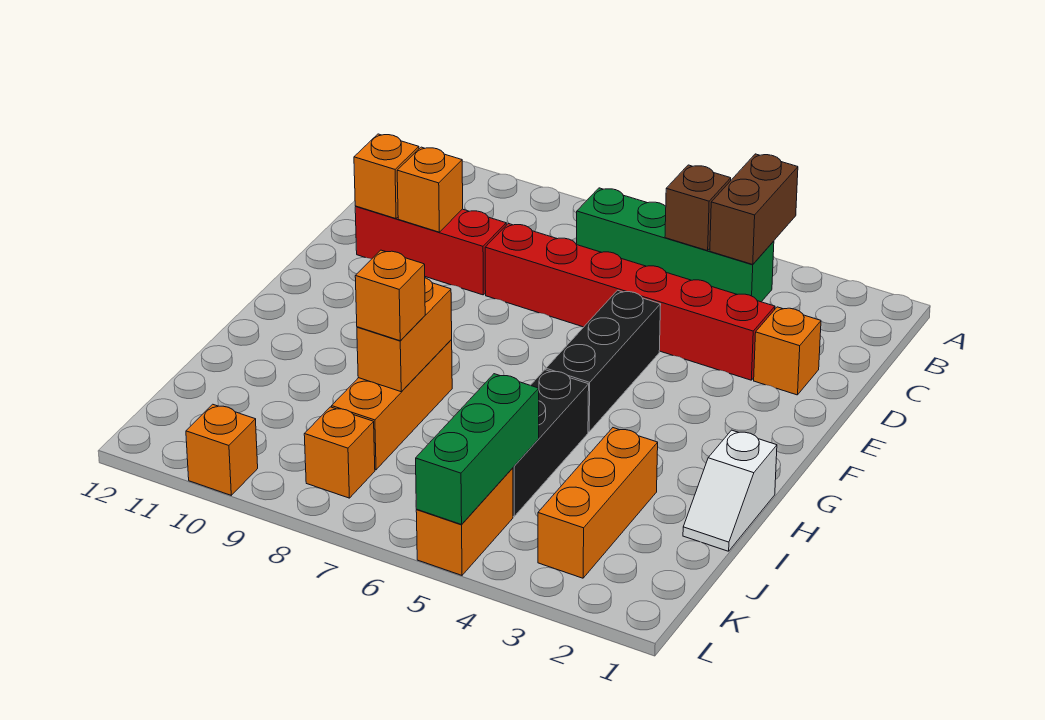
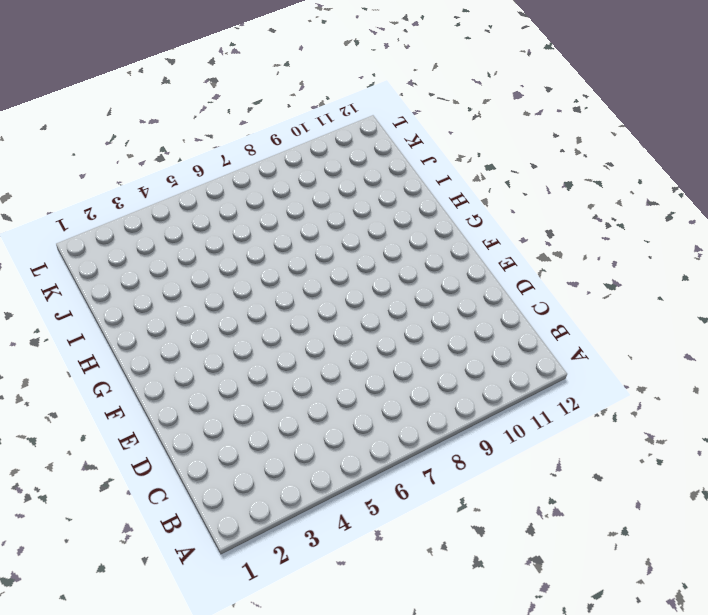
none -> green 1x4 brick [577,188,774,302]
none -> orange 1x1 brick [754,307,821,395]
none -> red 1x6 brick [485,224,775,380]

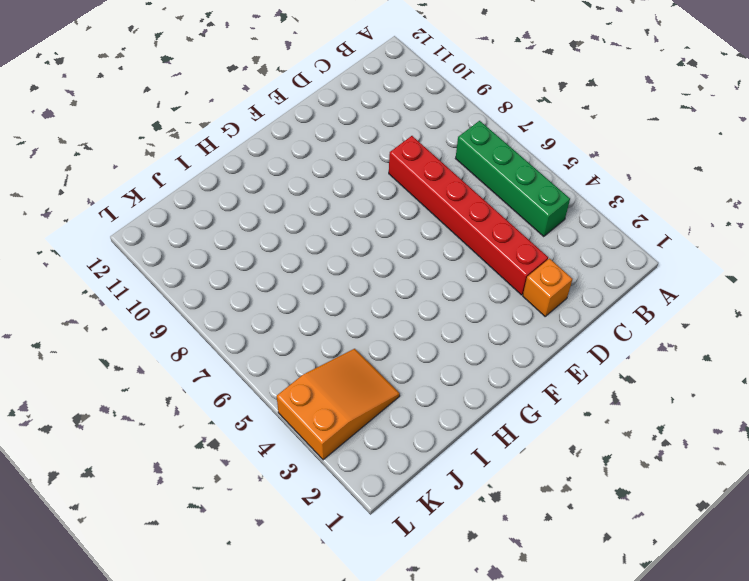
orange 2x3 slope [277,349,400,460] -> orange 1x3 brick [538,428,658,578]
none -> red 1x3 brick [355,206,506,295]
none -> black 1x3 brick [546,290,661,432]
none -> white 1x2 slope [683,430,777,551]

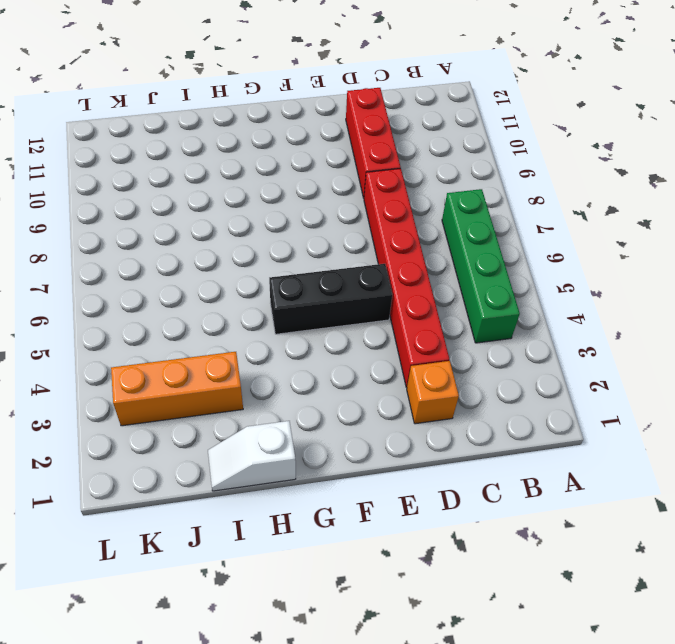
none -> black 1x3 brick [513,370,589,517]
none -> orange 1x3 brick [332,340,452,470]
none -> orange 1x2 brick [416,468,513,575]

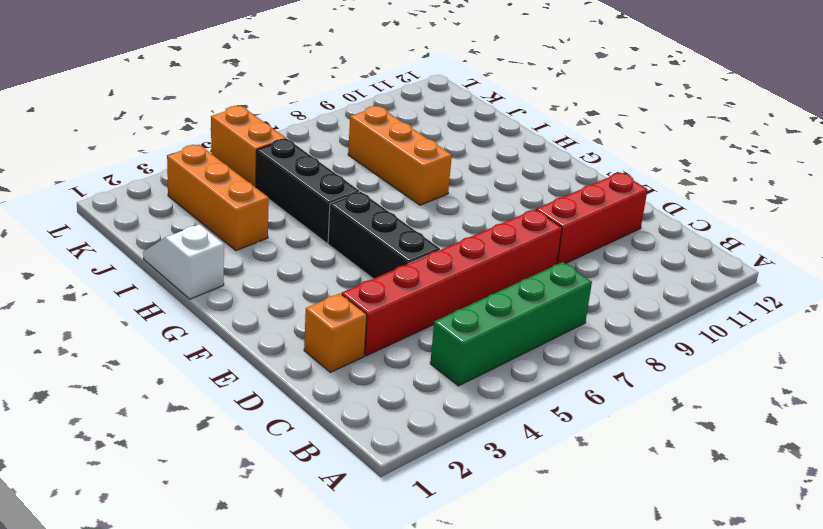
none -> orange 1x1 brick [304,407,375,498]
none -> orange 1x1 brick [186,404,258,495]
none -> brown 1x2 brick [710,154,798,264]

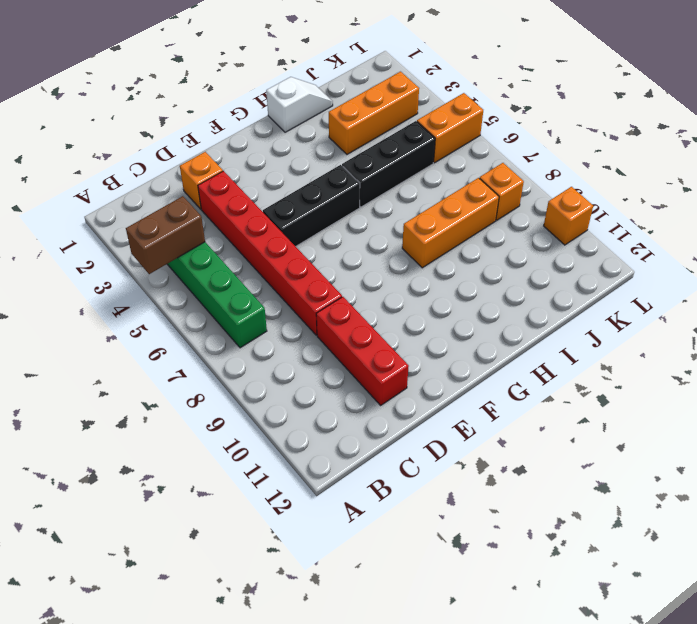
none -> brown 1x1 brick [665,165,731,251]
none -> orange 1x1 brick [397,147,463,232]
none -> orange 1x1 brick [354,134,419,219]

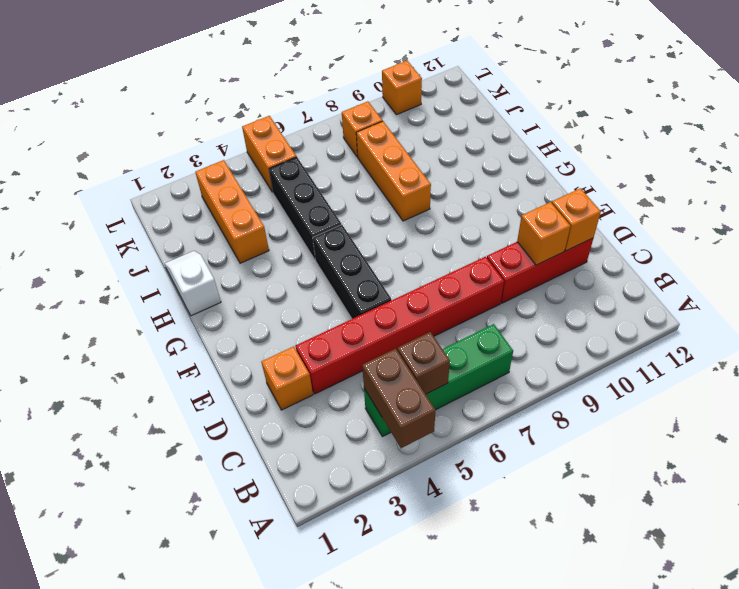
none -> orange 1x2 brick [357,278,452,392]
none -> green 1x3 brick [416,374,539,525]
none -> orange 1x1 brick [355,250,425,341]

